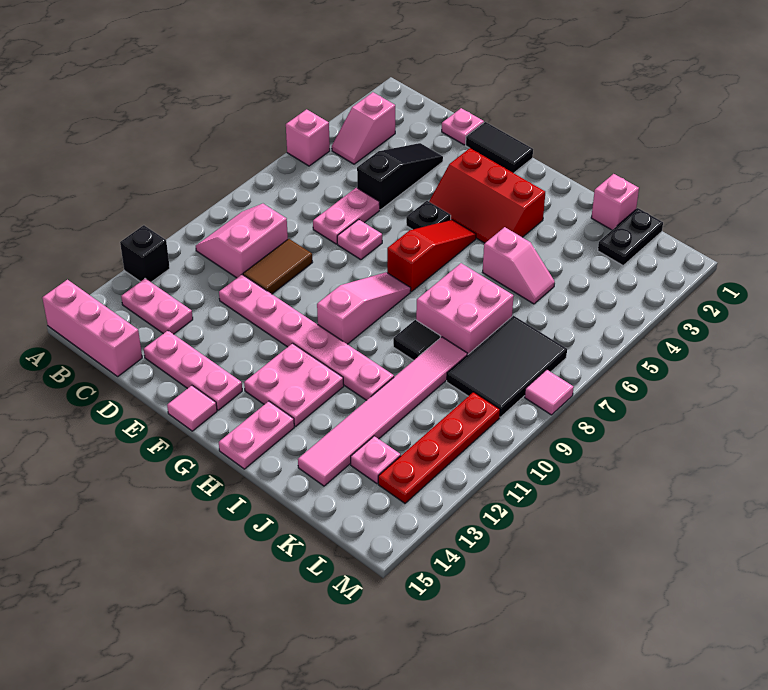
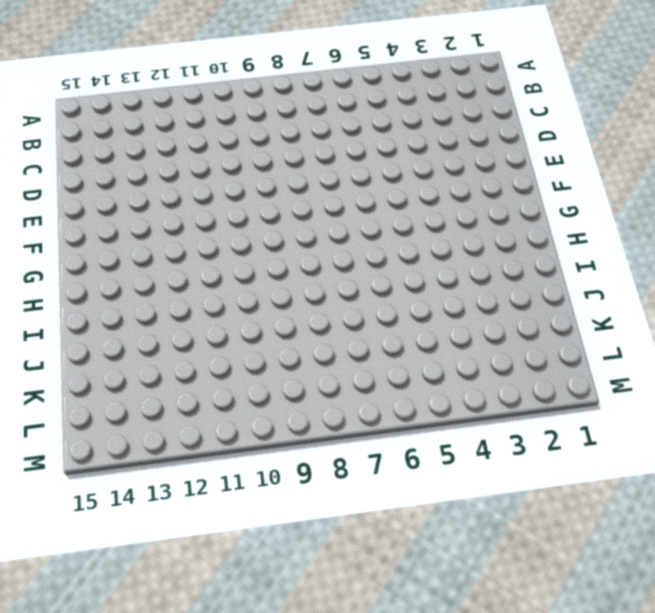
none -> pink 1x1 brick [286,109,330,166]
none -> black 1x1 brick [120,225,170,282]
none -> pink 1x3 brick [42,280,142,376]
none -> pink 1x2 slope [332,92,395,164]

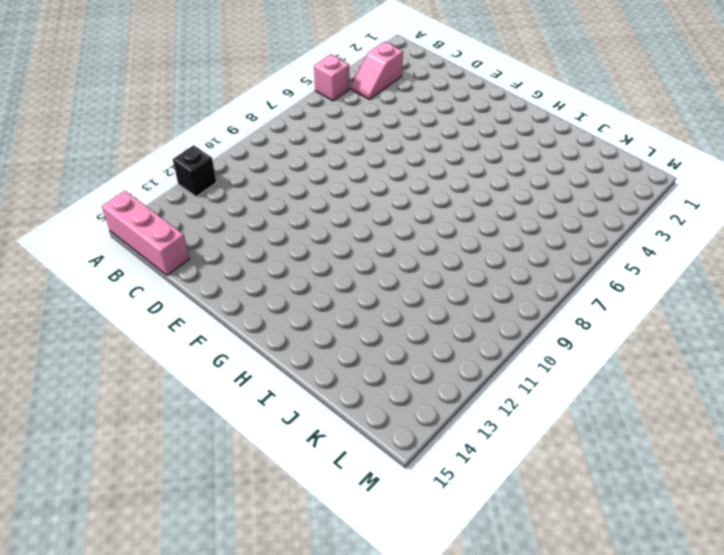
none -> pink 2x2 slope [196,204,288,278]
none -> pink 1x2 plate [121,279,193,334]
none -> pink 1x1 plate [442,108,484,145]
none -> black 1x3 slope [357,143,443,210]

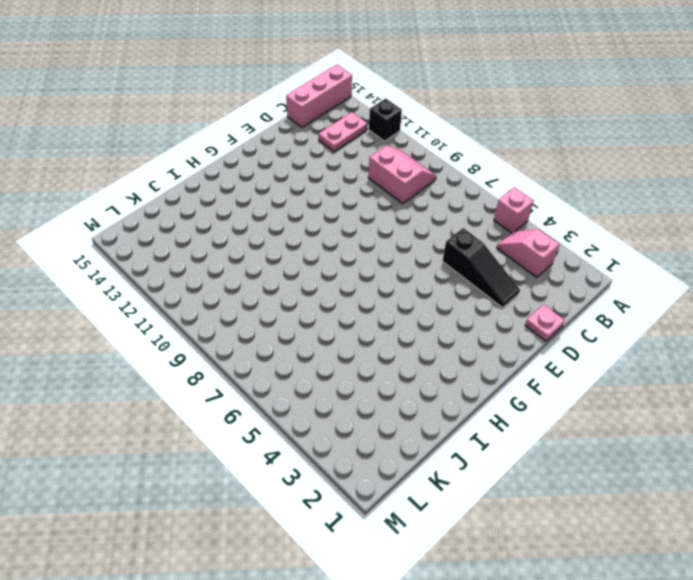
none -> pink 1x2 plate [313,188,380,244]
none -> brown 1x2 tile [243,239,313,294]
none -> pink 1x6 plate [219,274,394,400]
none -> pink 1x3 plate [144,331,242,410]

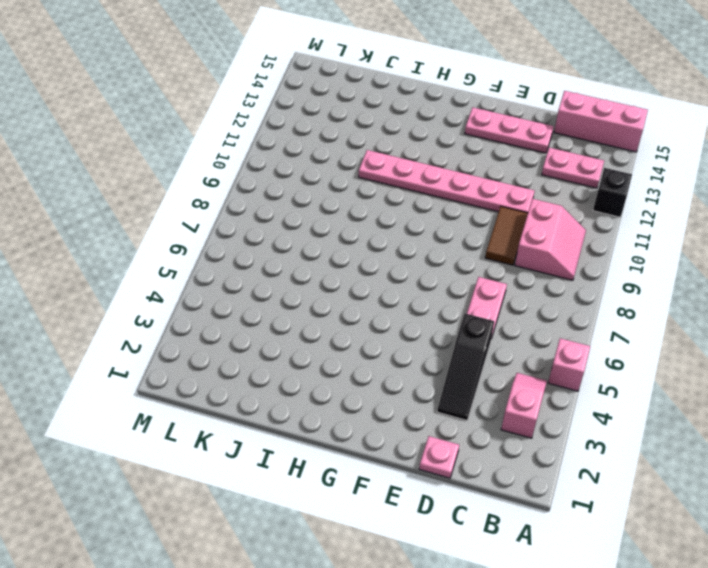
none -> black 1x2 tile [466,122,533,173]
none -> pink 1x1 plate [337,219,382,260]
none -> red 2x3 slope [429,148,545,243]
none -> black 1x1 plate [406,201,451,230]

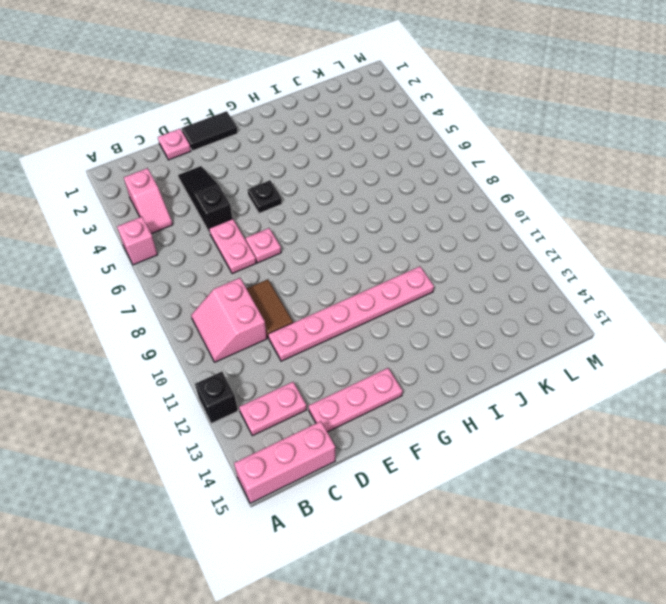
none -> red 2x3 slope [429,148,545,243]
none -> pink 1x1 tile [167,385,217,431]
none -> red 1x3 slope [387,220,476,292]
none -> pink 1x3 slope [317,272,411,344]

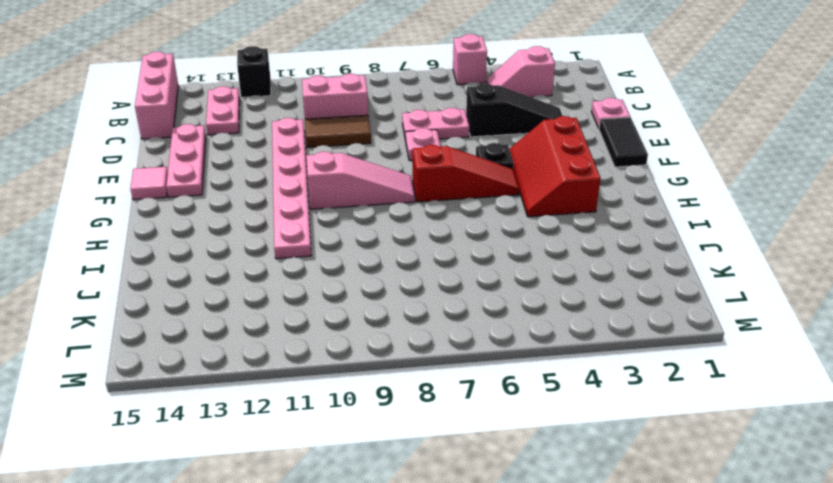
none -> pink 2x2 plate [244,343,344,426]
none -> pink 1x2 plate [219,401,294,469]
none -> pink 1x2 slope [483,227,555,304]
none -> pink 2x2 brick [416,263,514,355]

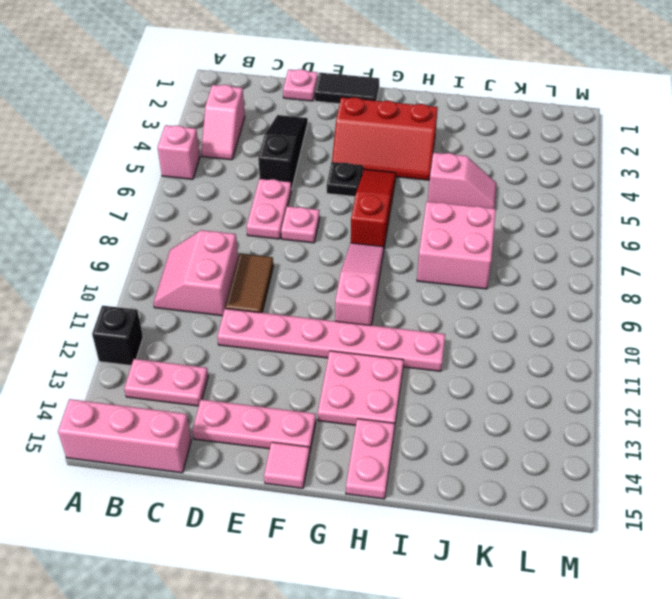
none -> black 1x1 tile [393,320,441,360]
none -> pink 1x1 brick [591,174,639,230]
none -> pink 1x6 tile [298,337,467,486]
none -> black 1x2 plate [598,208,663,265]

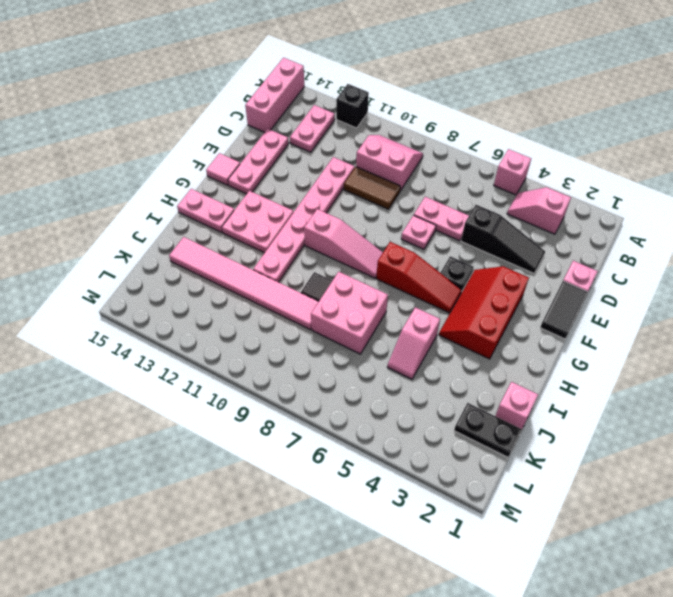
none -> black 2x3 tile [447,316,567,417]
none -> pink 1x1 plate [351,436,401,484]
none -> red 1x4 plate [378,392,500,503]
none -> pink 1x1 tile [525,370,574,415]

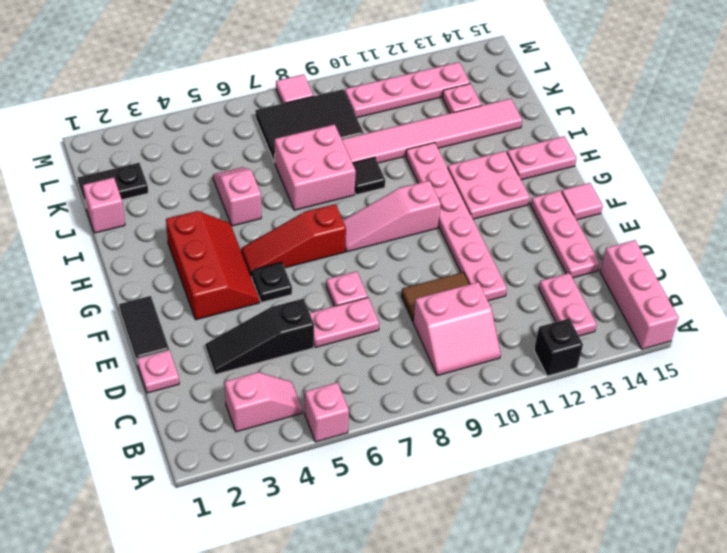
pink 1x4 plate [345,62,470,117] -> red 1x4 plate [378,392,500,503]

